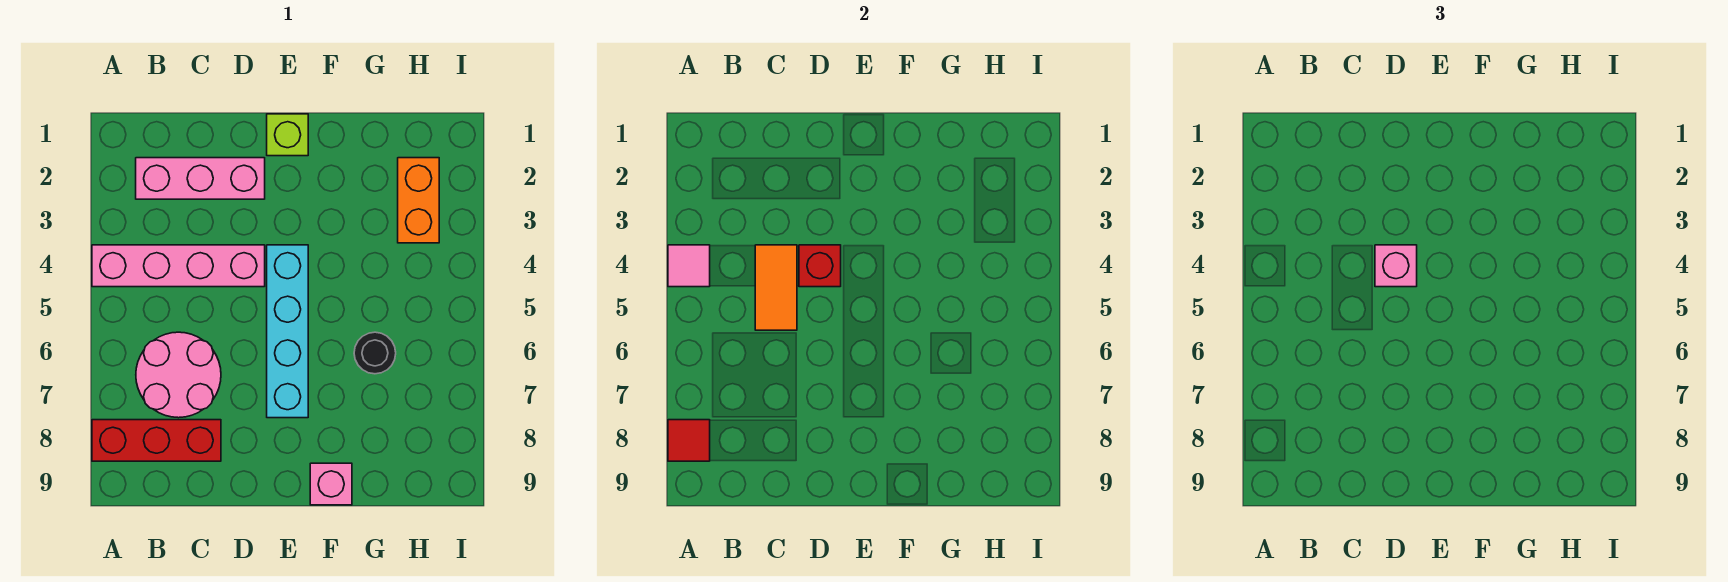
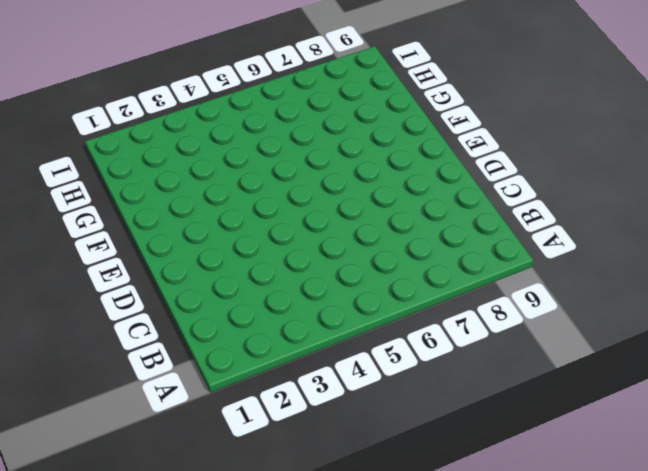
none -> pink 1x4 brick [92,245,265,287]
none -> red 1x3 brick [92,420,221,461]
none -> pink 1x3 brick [136,158,265,199]

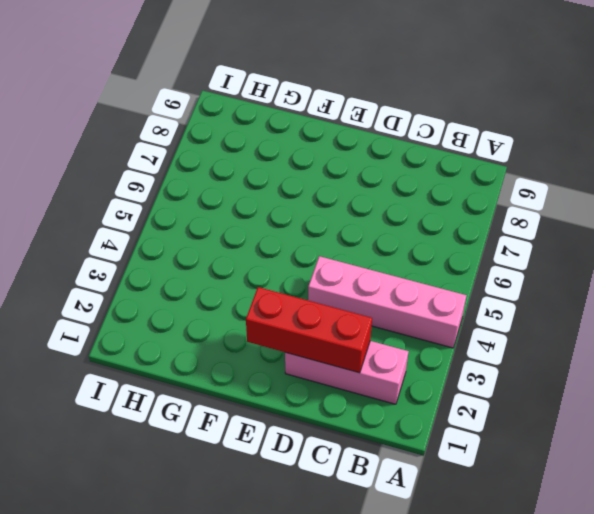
red 1x3 brick [246,287,372,373] -> red 1x3 brick moved to [92,420,221,461]
none -> pink 2x2 round brick [136,332,221,418]
none -> lime 1x1 brick [267,114,308,156]
none -> cyan 1x4 brick [267,245,308,418]

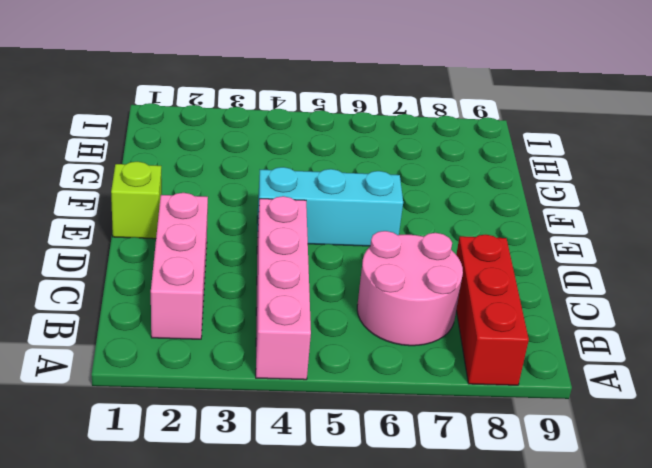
cyan 1x3 brick [257,167,403,246] -> cyan 1x4 brick [267,245,308,418]
none -> pink 1x1 brick [310,463,352,505]
none -> black 1x1 round brick [354,332,396,374]
none -> orange 1x2 brick [398,158,439,243]

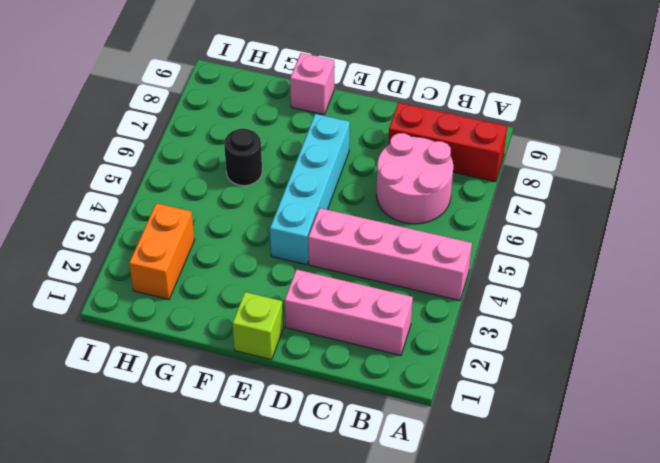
none -> pink 1x1 tile [668,245,710,287]
none -> red 1x1 tile [668,420,710,461]
none -> orange 1x2 tile [755,245,797,330]

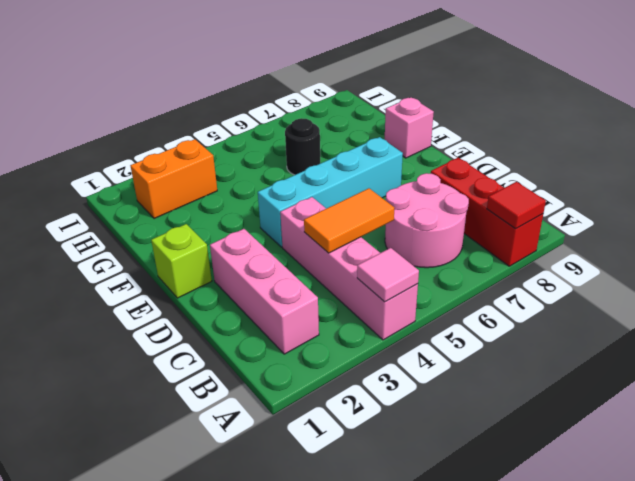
none -> red 1x1 brick [799,245,841,287]
none -> pink 1x1 brick [1375,245,1417,287]

